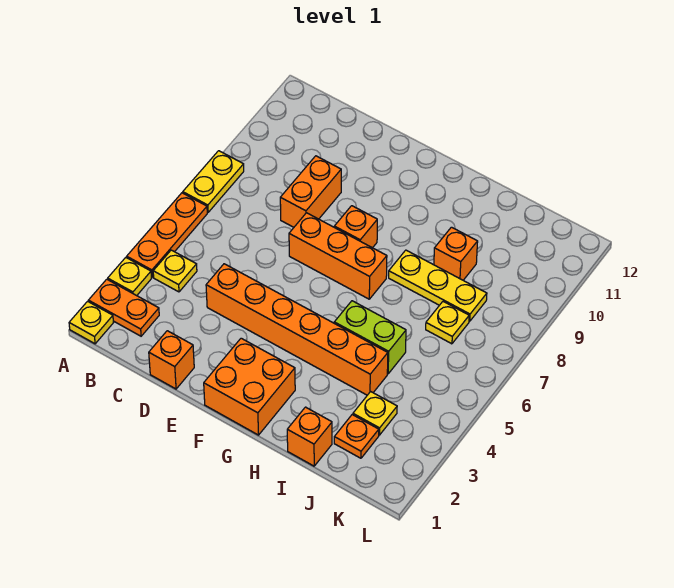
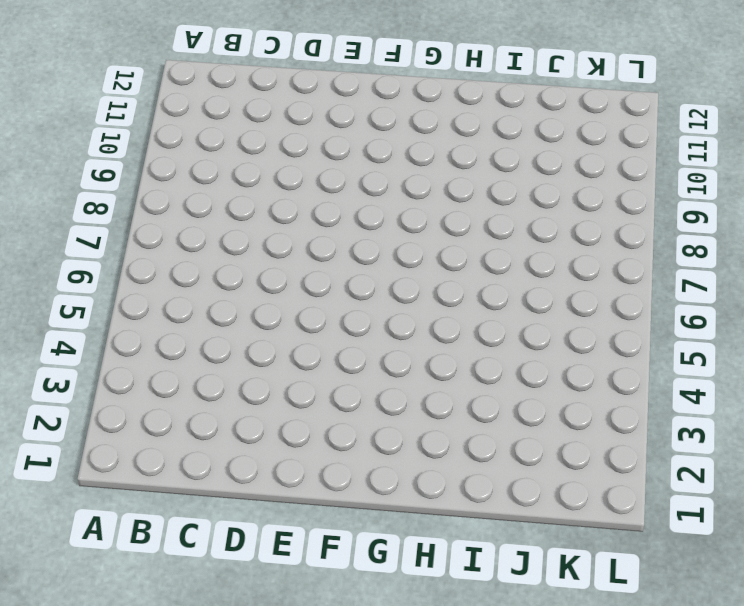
none -> yellow 1x1 plate [69,301,113,344]
none -> orange 1x2 plate [88,279,159,336]
none -> yellow 1x1 plate [108,258,152,296]

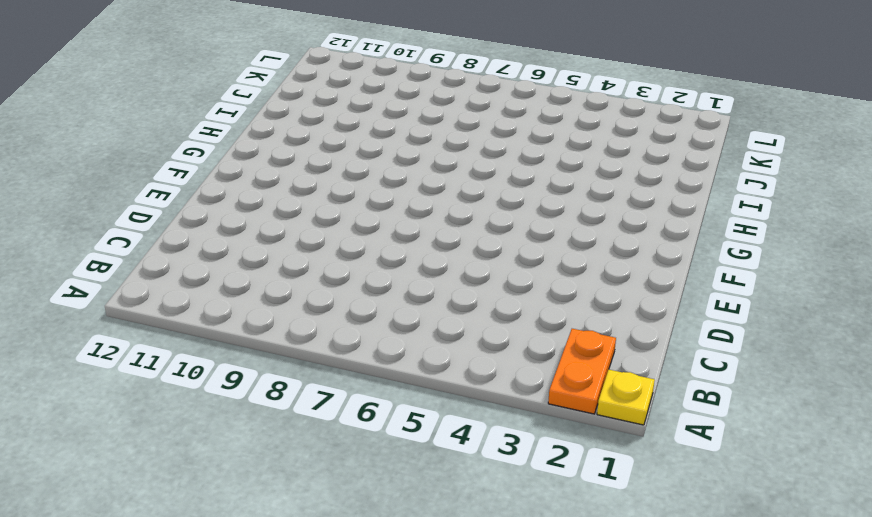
none -> yellow 1x1 plate [108,258,152,296]
none -> orange 1x3 plate [127,193,207,277]
none -> yellow 1x2 plate [183,151,244,212]

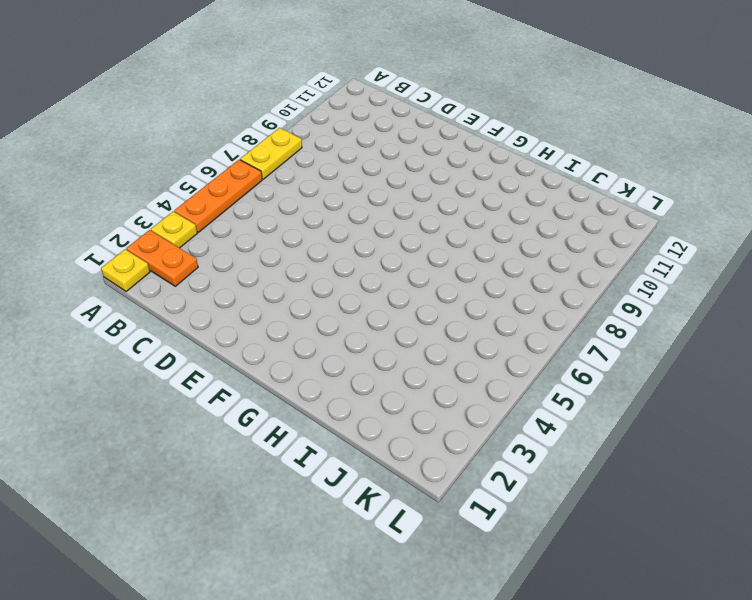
none -> yellow 1x1 plate [153,250,197,292]
none -> orange 1x1 brick [149,331,194,389]
none -> orange 1x6 brick [206,264,388,395]

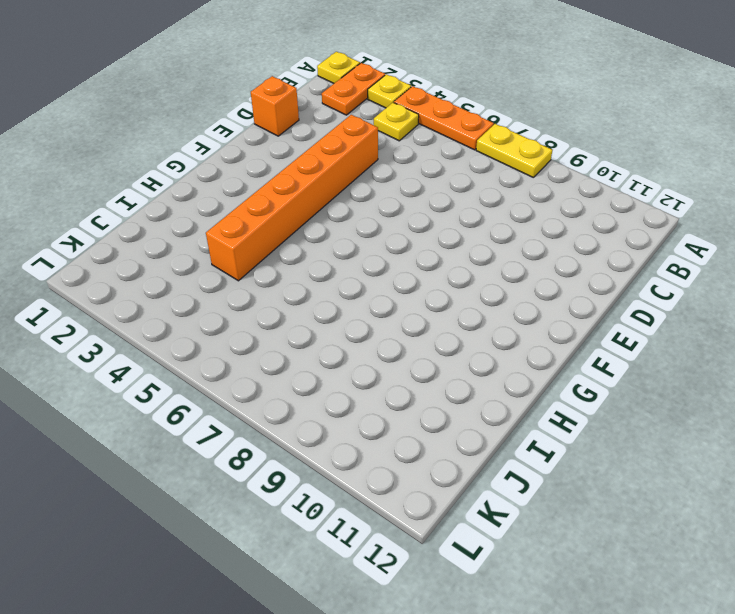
none -> orange 1x2 brick [280,156,341,227]
none -> orange 1x3 brick [289,213,387,299]
none -> orange 2x2 brick [204,338,295,435]

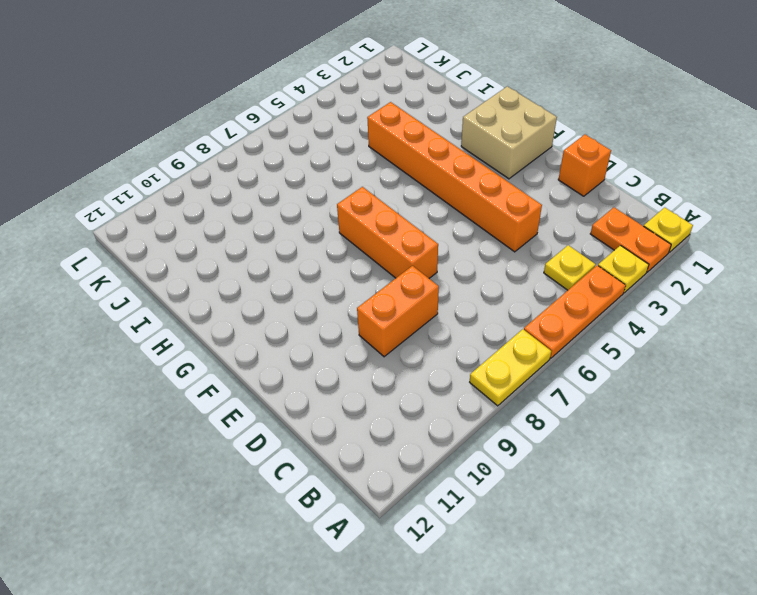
tan 2x2 brick [461,86,557,179] -> orange 2x2 brick [204,338,295,435]
none -> orange 1x1 brick [334,206,377,248]
none -> lime 1x2 brick [334,301,406,374]
none -> yellow 1x3 plate [389,250,487,321]

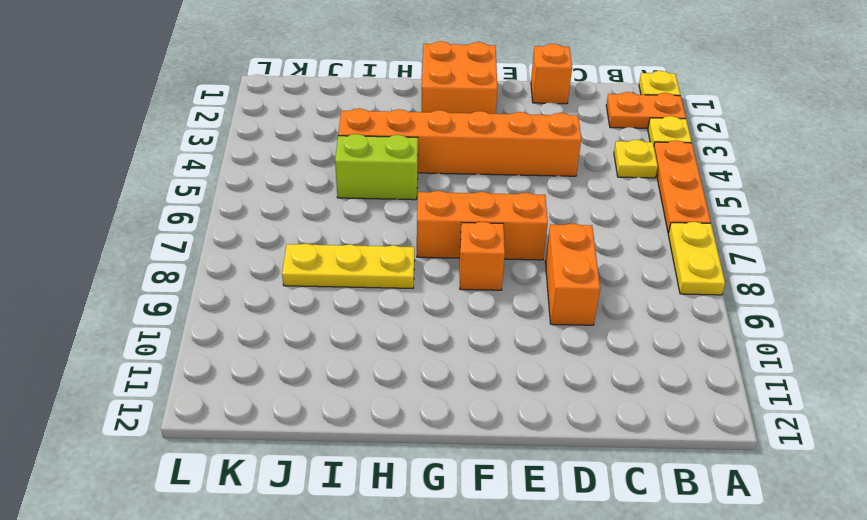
none -> orange 1x1 brick [287,407,332,466]
none -> orange 1x1 brick [434,227,478,280]
none -> orange 1x1 plate [334,415,379,458]

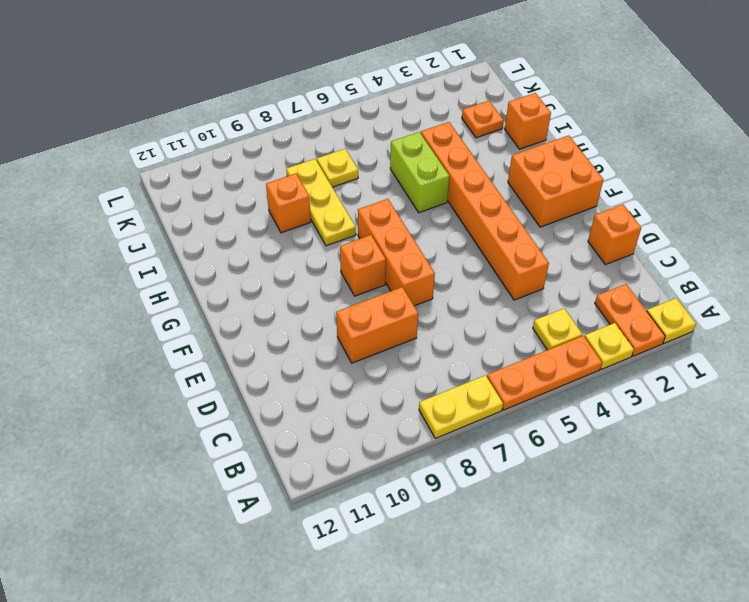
none -> yellow 1x1 plate [353,392,397,435]

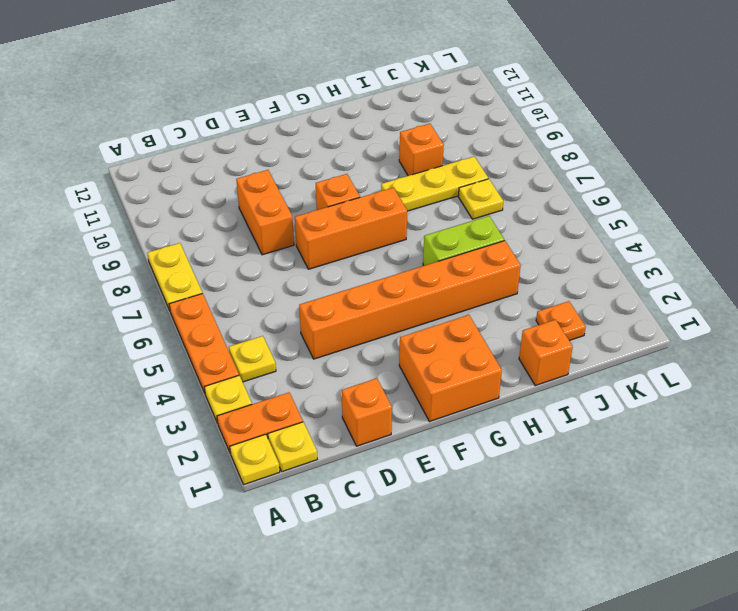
yellow 1x1 plate [268,422,317,472] -> yellow 1x1 plate moved to [353,392,397,435]

